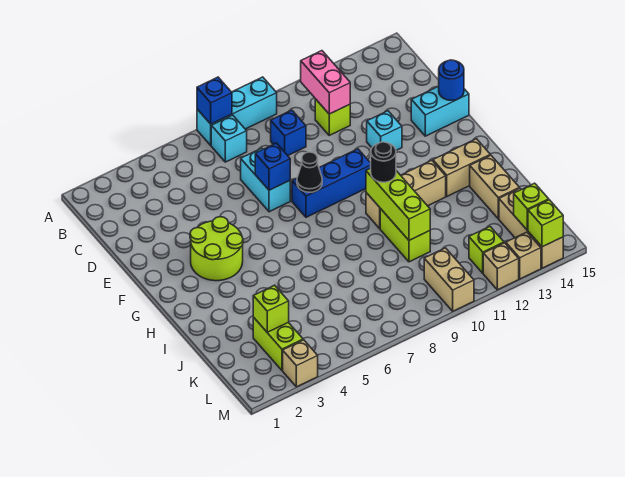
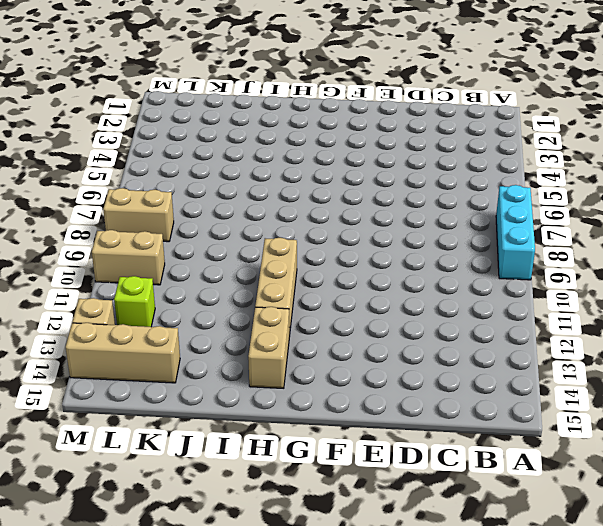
tan 1x2 brick [103,188,174,242] -> tan 1x2 brick moved to [470,155,519,219]
none -> cyan 1x1 brick [211,115,247,162]
none -> blue 1x1 brick [271,110,306,156]
none -> lime 1x1 brick [315,99,350,135]
none -> cyan 1x2 brick [241,148,290,212]

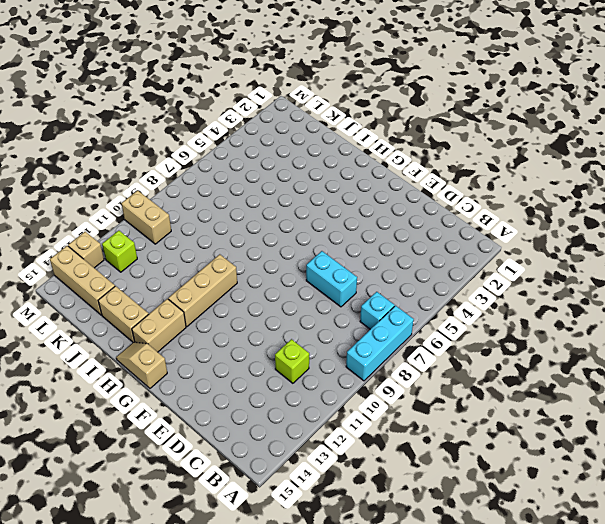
tan 1x2 slope [116,342,167,388] -> none
none -> blue 1x1 brick [271,110,306,156]
none -> cyan 1x1 brick [367,111,402,150]
none -> cyan 1x2 brick [411,86,469,136]
none -> lime 2x2 round brick [190,217,243,281]

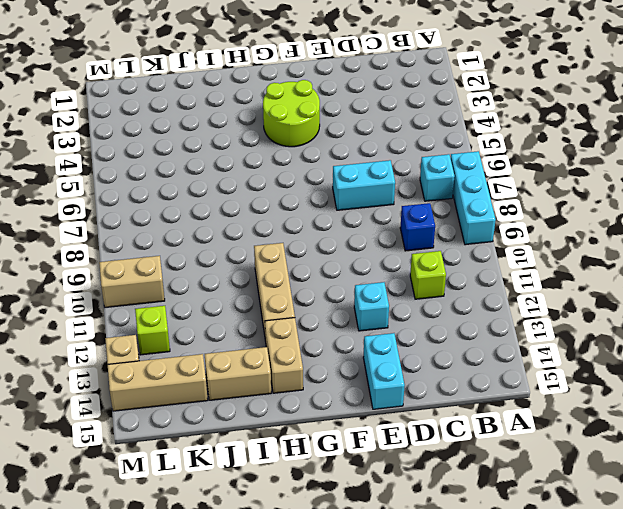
none -> blue 1x3 brick [292,149,371,217]
none -> lime 1x2 brick [380,209,430,262]
none -> lime 1x2 brick [253,317,303,370]
none -> tan 1x1 brick [283,340,318,387]

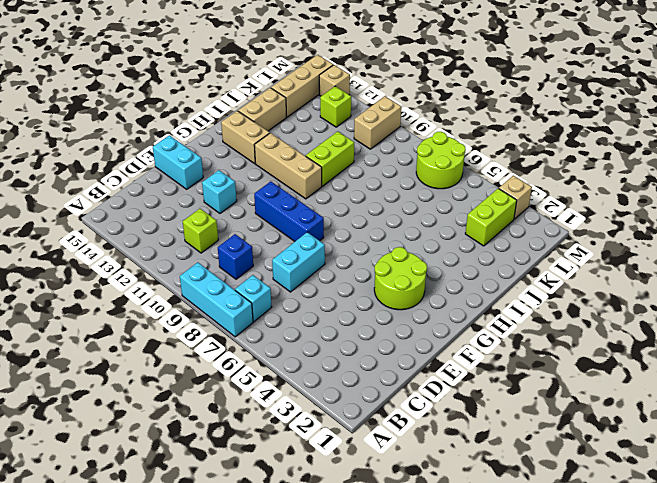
lime 2x2 round brick [416,132,466,189] -> none
none -> tan 1x1 brick [483,243,519,290]
none -> blue 1x1 brick [197,77,232,124]
none -> pink 1x2 brick [301,51,350,114]
none -> blue 1x1 brick [255,143,290,190]

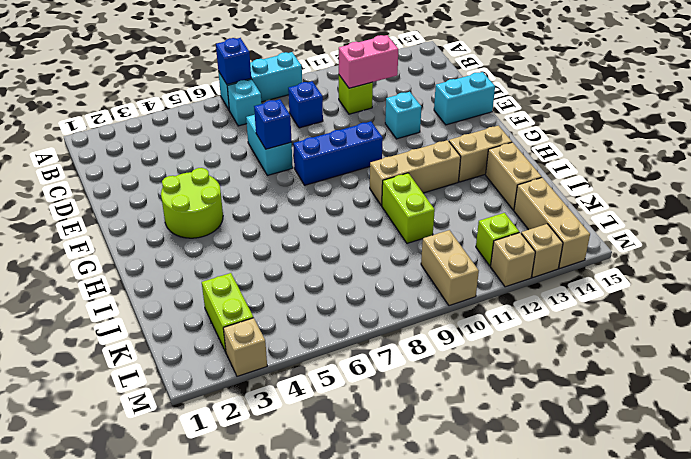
pink 1x2 brick [339,35,398,88] -> pink 1x2 brick turned to [301,51,350,114]
none -> blue 1x1 round brick [439,60,464,100]
none -> black 1x1 cone [297,152,322,192]
none -> lime 1x3 brick [366,168,430,240]
none -> lime 1x1 brick [253,285,289,332]

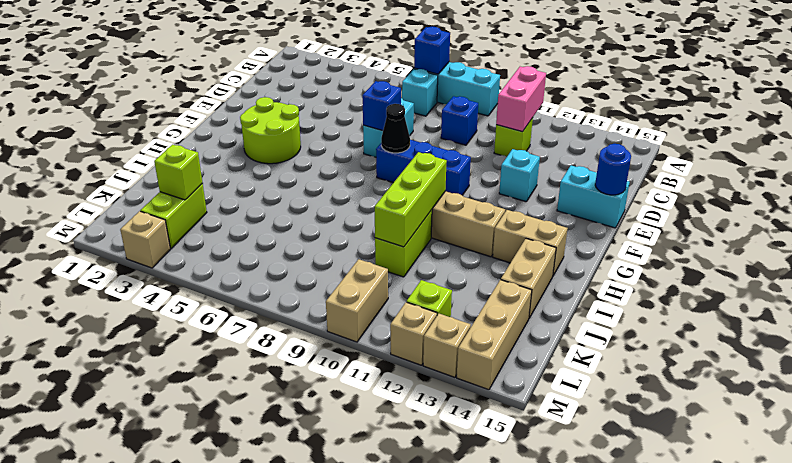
none -> lime 1x1 brick [514,183,549,230]
none -> lime 1x1 brick [528,200,563,247]
none -> black 1x1 round brick [371,142,396,182]

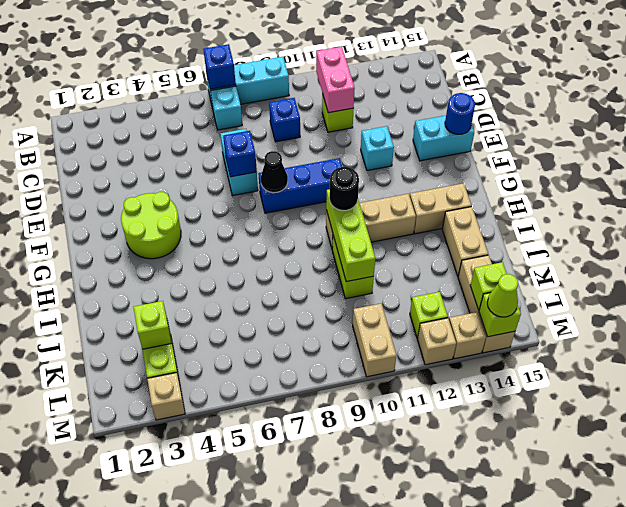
lime 1x1 cone [487,274,518,317] -> none

